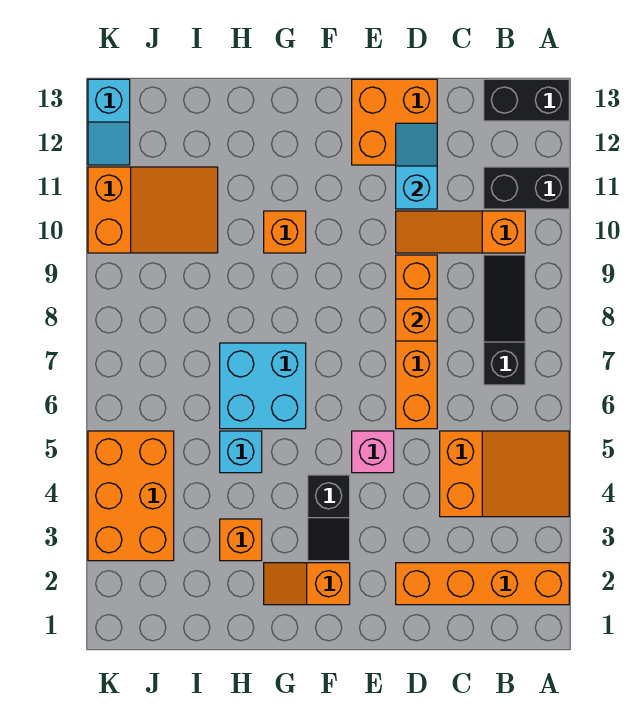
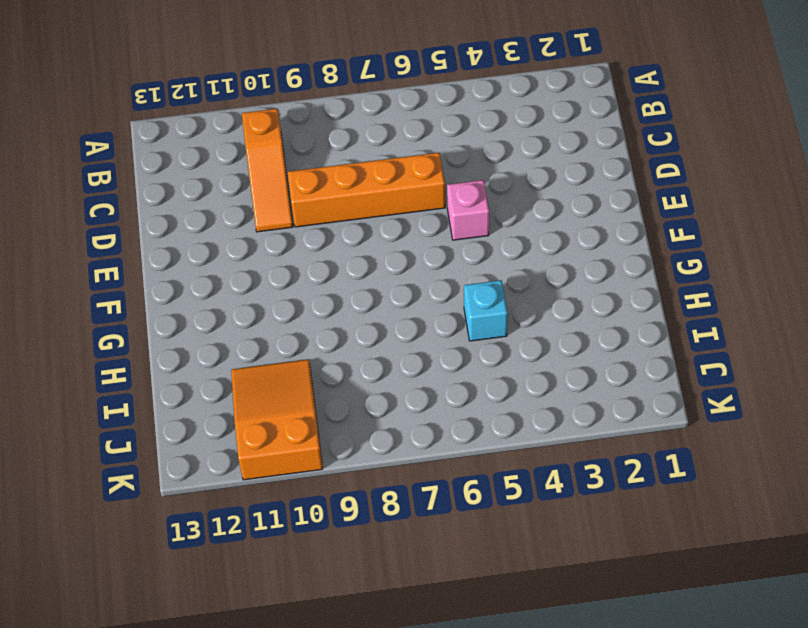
none -> orange 1x4 brick [396,563,569,605]
none -> orange 2x3 slope [440,431,569,517]
none -> black 1x2 brick [484,167,569,209]

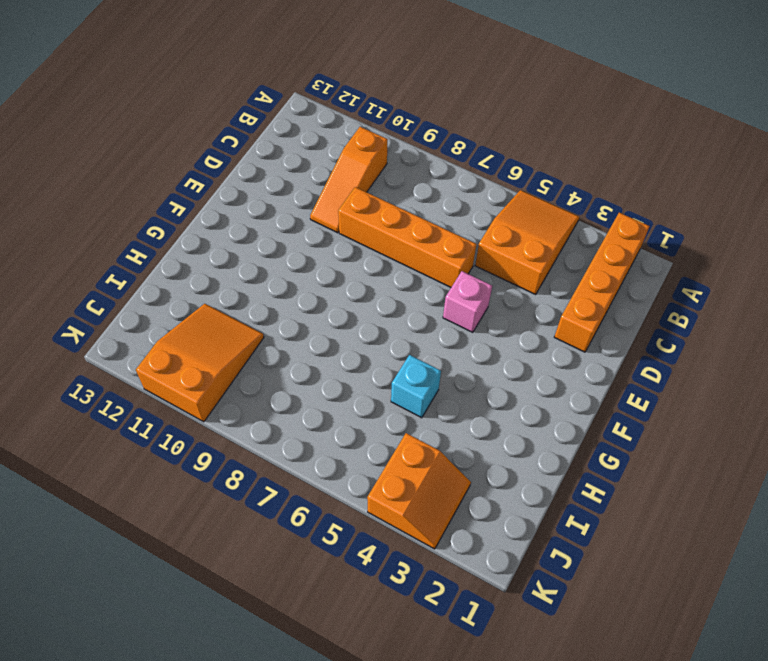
orange 2x2 slope [367,433,471,549] -> orange 2x3 brick [88,431,174,561]
none -> black 1x2 brick [484,167,569,209]
none -> black 1x2 brick [484,79,569,121]
none -> black 1x3 slope [484,255,525,385]

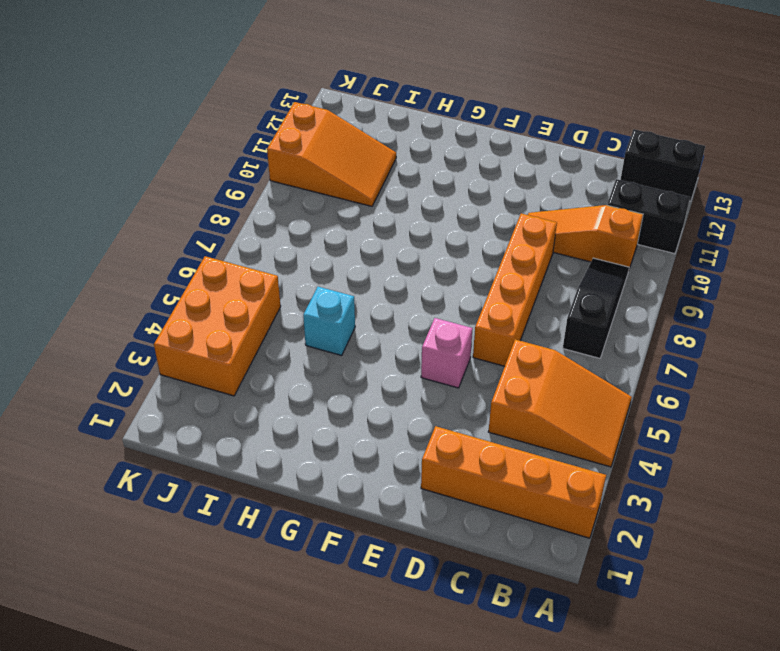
none -> orange 2x2 brick [352,79,437,165]
none -> orange 1x2 slope [264,563,350,605]
none -> black 1x2 slope [308,475,350,561]

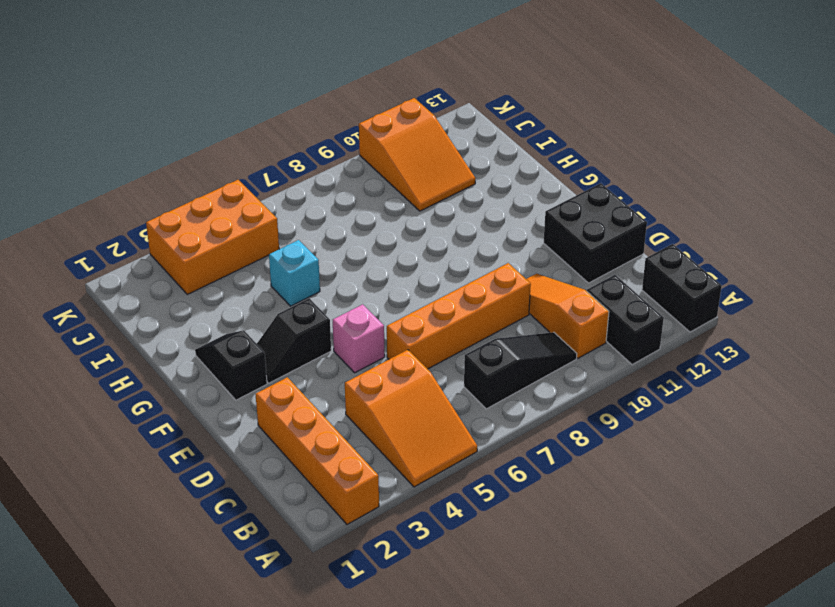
black 2x2 brick [544,183,647,283] -> orange 2x2 brick [352,79,437,165]
black 1x2 slope [195,330,267,400] -> orange 1x2 slope [264,563,350,605]
none -> cyan 2x2 brick [220,343,306,429]
none -> orange 1x1 brick [264,211,306,253]
none -> orange 1x1 brick [220,519,262,561]

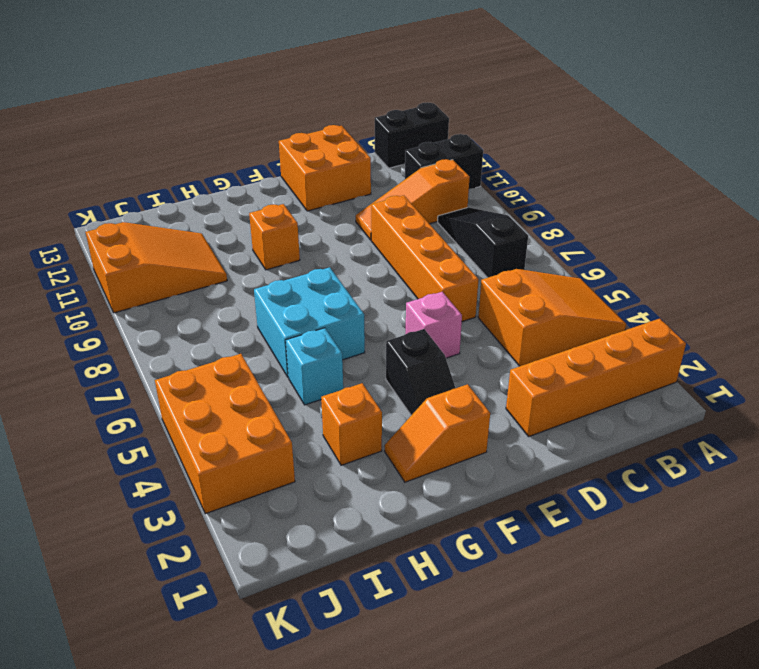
none -> cyan 1x2 slope [88,79,130,165]
none -> orange 1x1 brick [396,299,437,341]
none -> cyan 1x2 slope [396,123,437,209]

